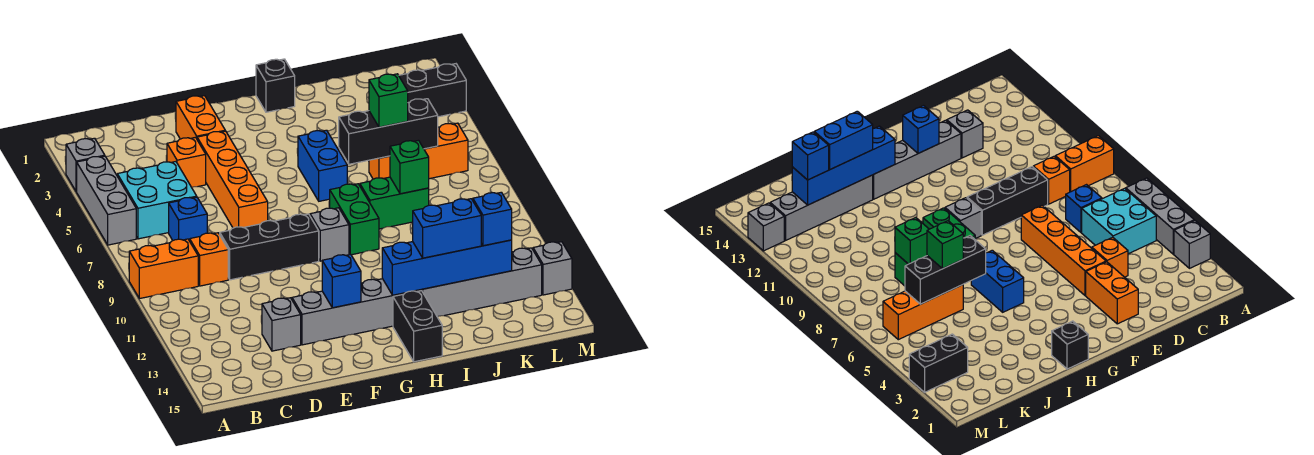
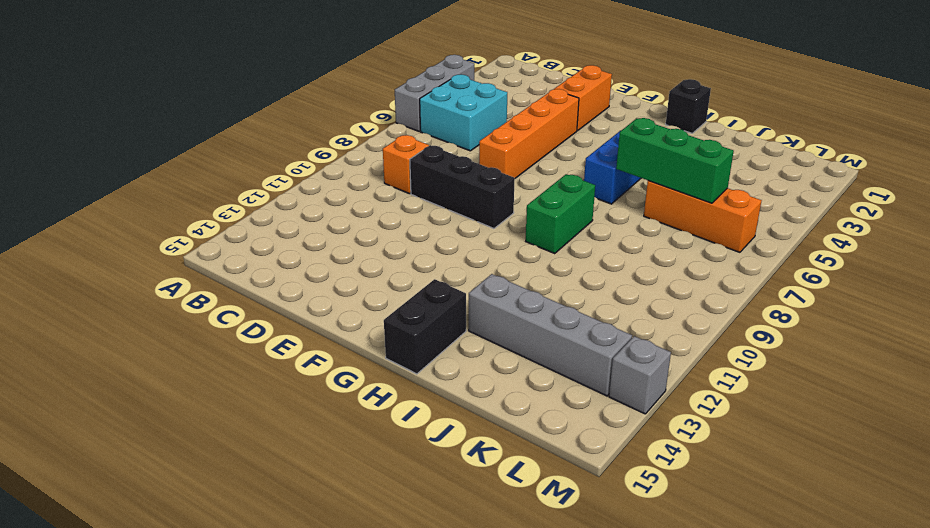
green 1x3 brick [616,118,734,203] -> black 1x3 brick [339,99,438,164]
none -> grey 1x1 brick [66,138,105,192]
none -> orange 1x2 brick [129,239,198,299]
none -> blue 1x1 brick [169,197,207,241]

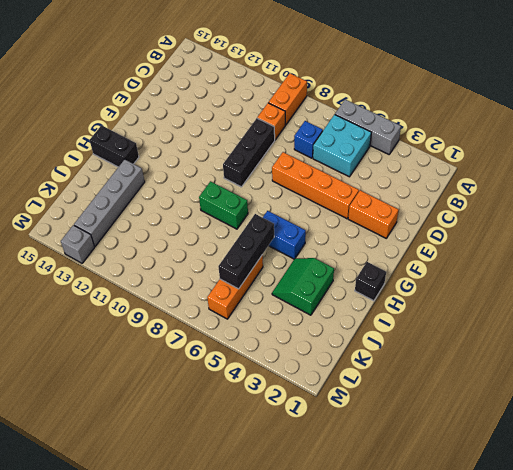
green 2x2 slope [272,258,334,315] -> none
none -> grey 1x1 brick [66,138,105,192]
none -> orange 1x1 brick [167,137,206,187]
none -> grey 1x1 brick [262,298,301,351]

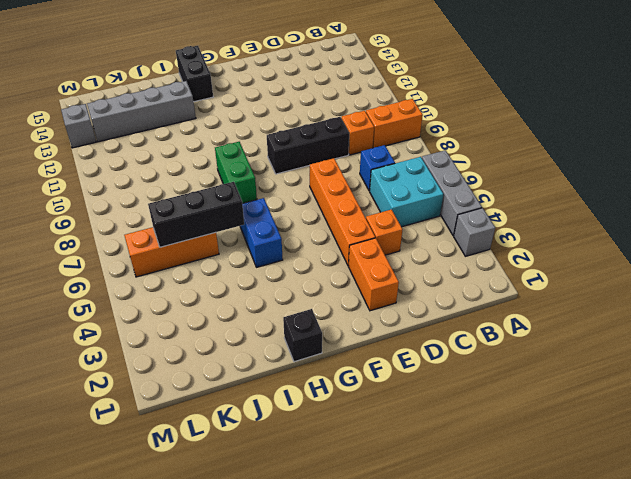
none -> grey 1x1 brick [262,298,301,351]
none -> grey 1x4 brick [292,279,421,345]
none -> grey 1x1 brick [310,208,349,261]

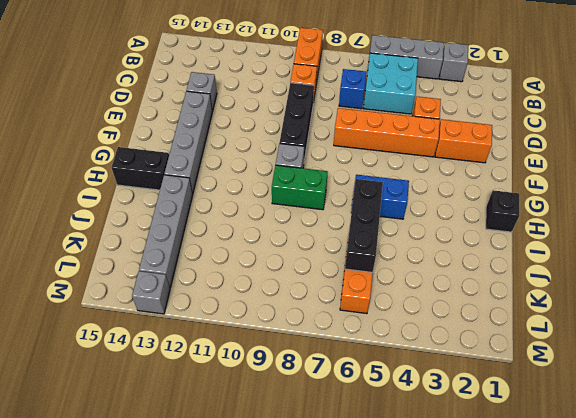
none -> green 1x2 brick [360,177,429,229]
none -> black 1x2 brick [399,64,466,117]
none -> blue 1x1 brick [322,254,361,308]

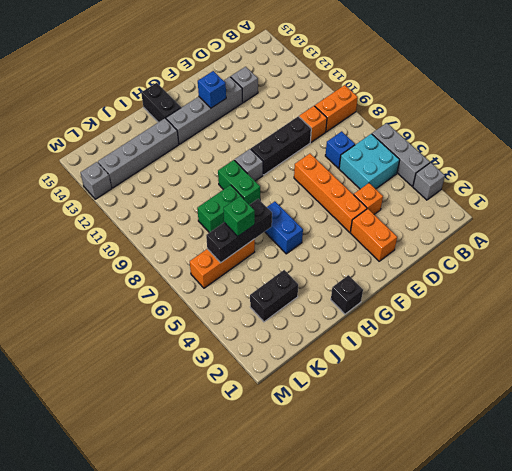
black 1x2 brick [250,270,298,322] -> black 1x2 brick moved to [399,64,466,117]
none -> blue 1x4 brick [382,240,512,295]
none -> green 1x1 brick [390,140,429,194]
none -> blue 1x2 brick [413,199,481,258]

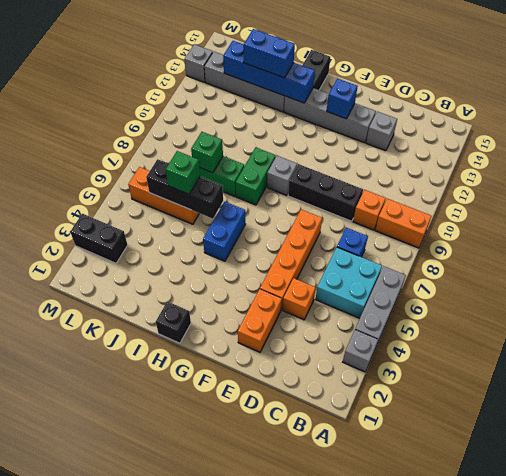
none -> blue 1x1 brick [473,192,512,246]

